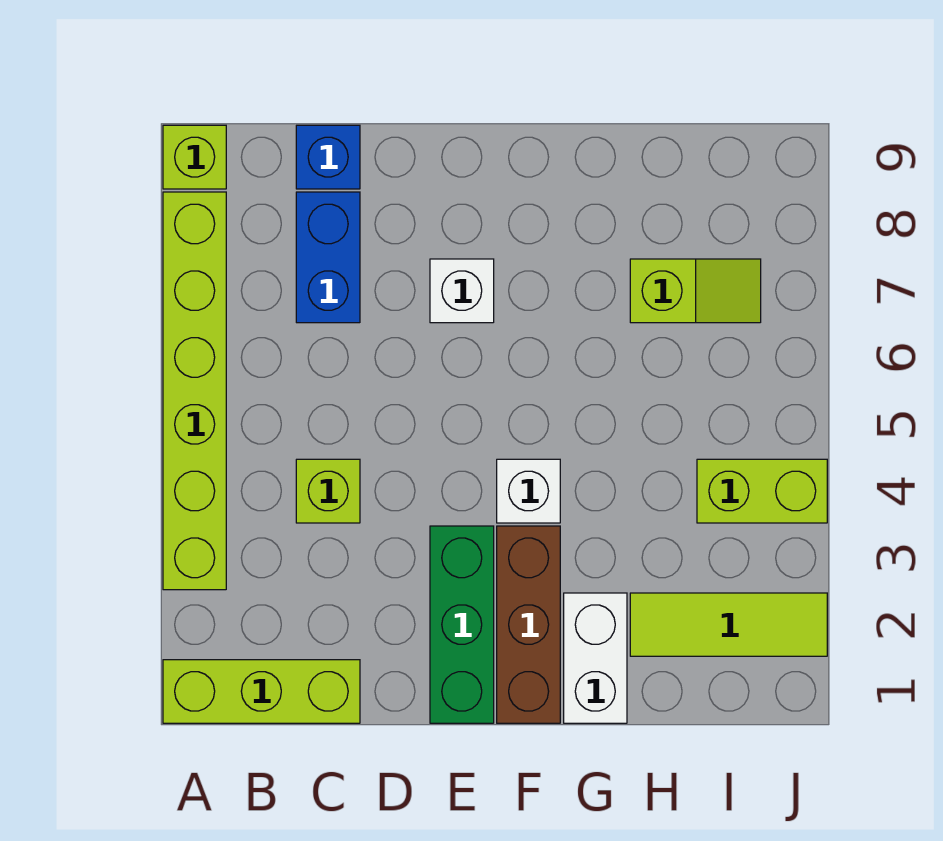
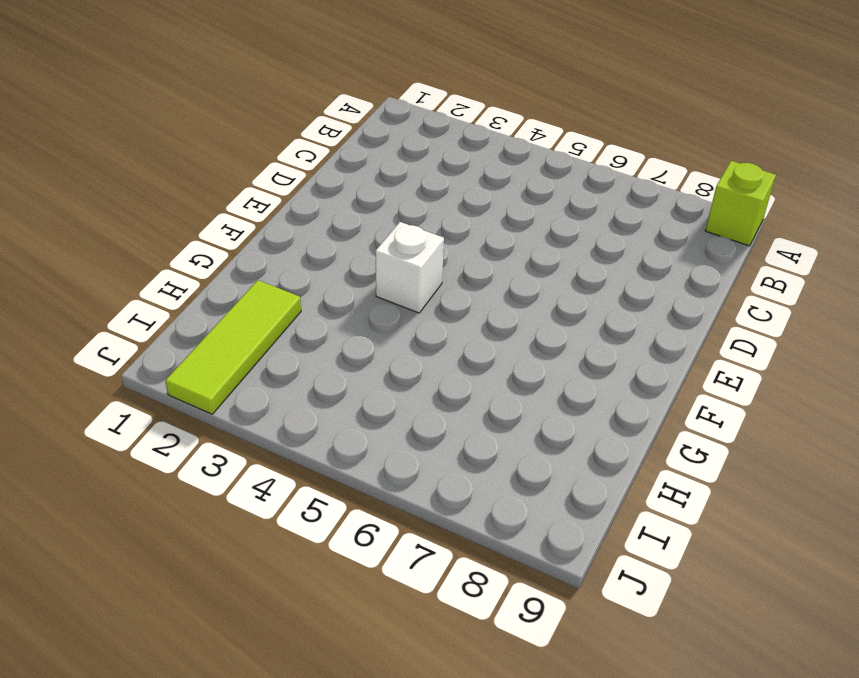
none -> lime 1x3 brick [163,660,360,723]
none -> lime 1x6 brick [163,192,226,590]
none -> lime 1x1 brick [296,459,360,523]

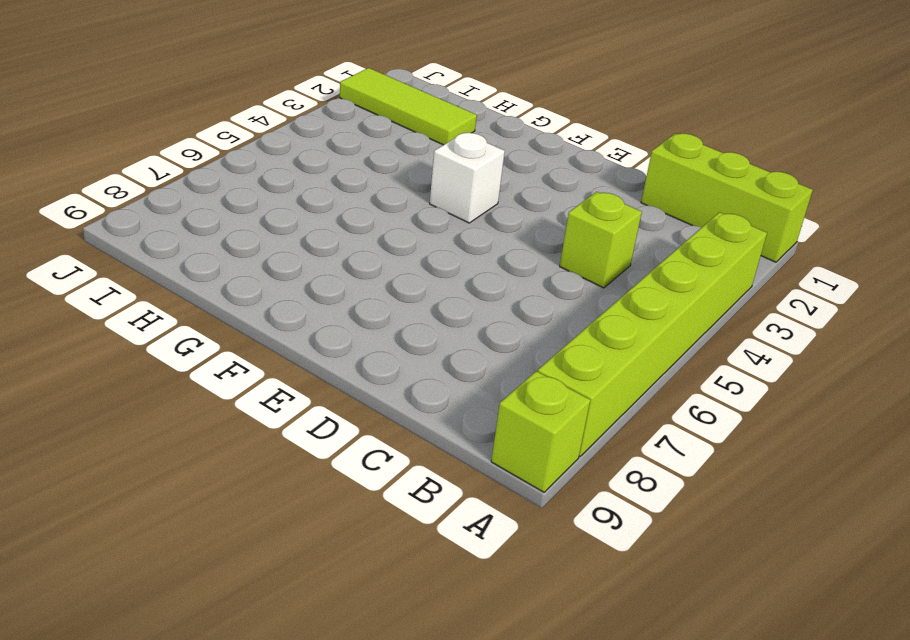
none -> blue 1x2 brick [296,192,360,323]
none -> blue 1x1 brick [296,125,360,189]
none -> green 1x3 brick [430,526,494,723]

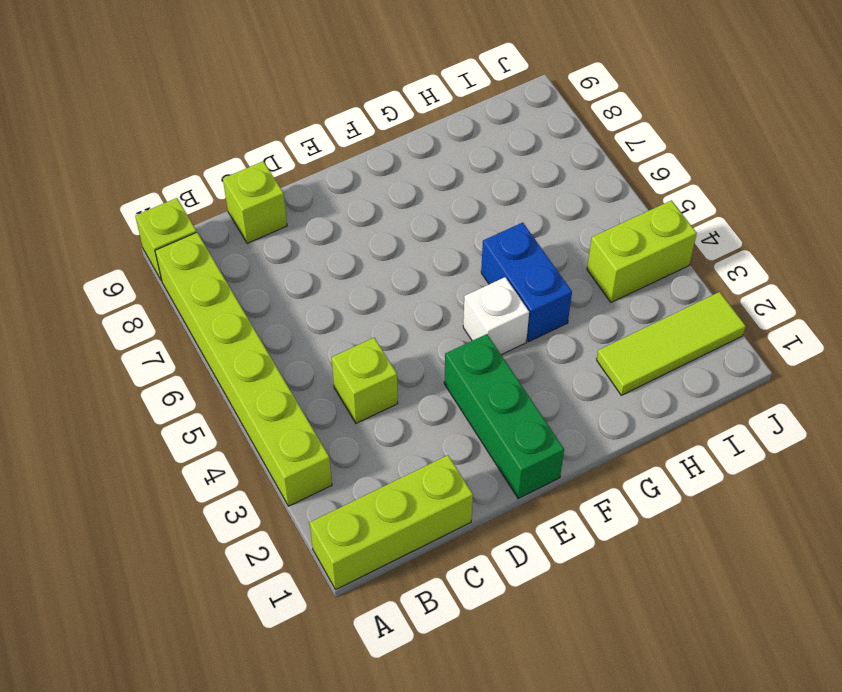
lime 1x1 brick [223,161,287,243] -> blue 1x1 brick [296,125,360,189]
blue 1x2 brick [481,222,572,342] -> blue 1x2 brick moved to [296,192,360,323]
none -> white 1x1 brick [430,259,494,323]
none -> brown 1x3 brick [497,526,560,723]
none -> white 1x2 brick [564,593,627,723]

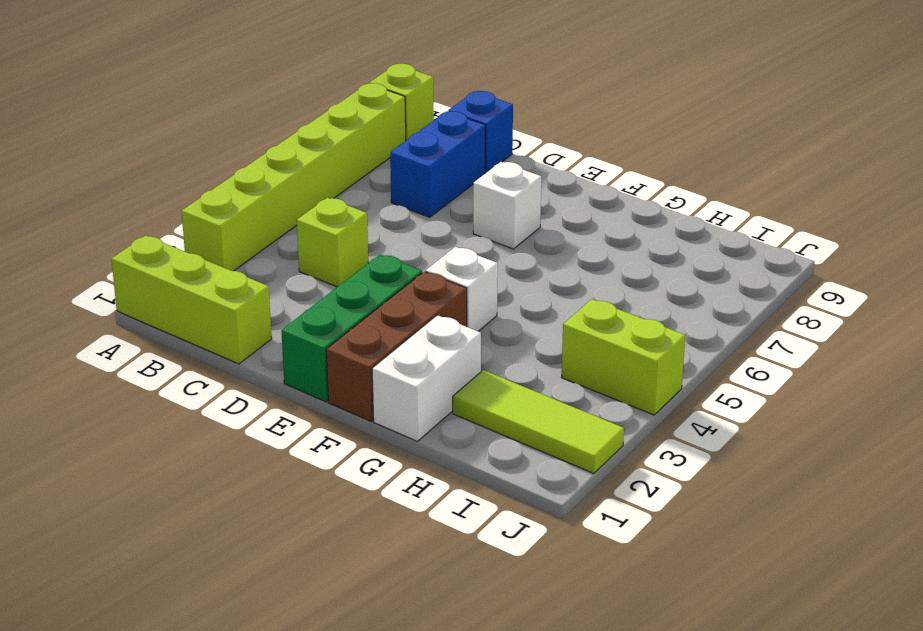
none -> lime 1x2 slope [630,259,761,323]

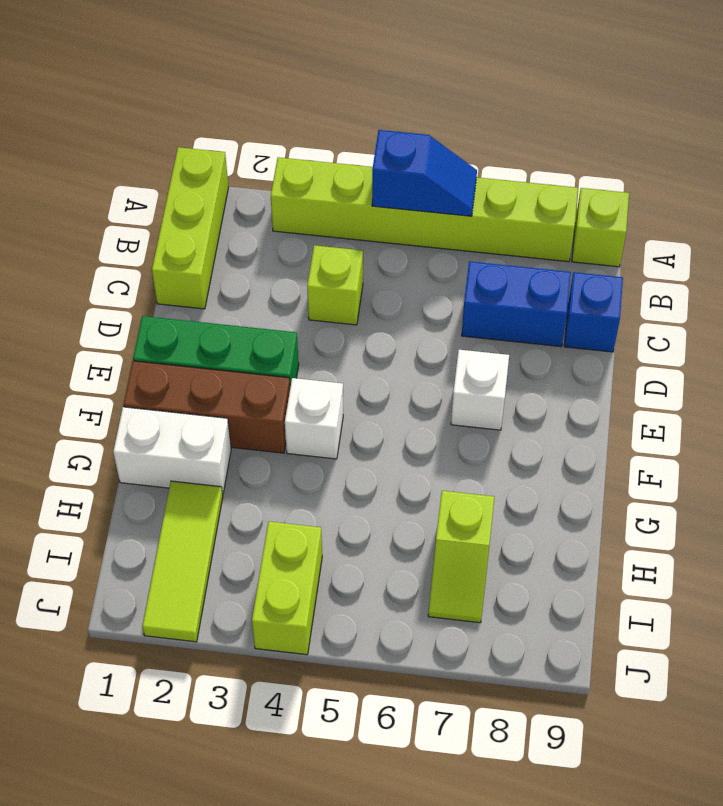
blue 1x2 slope [372,130,477,216] -> none

